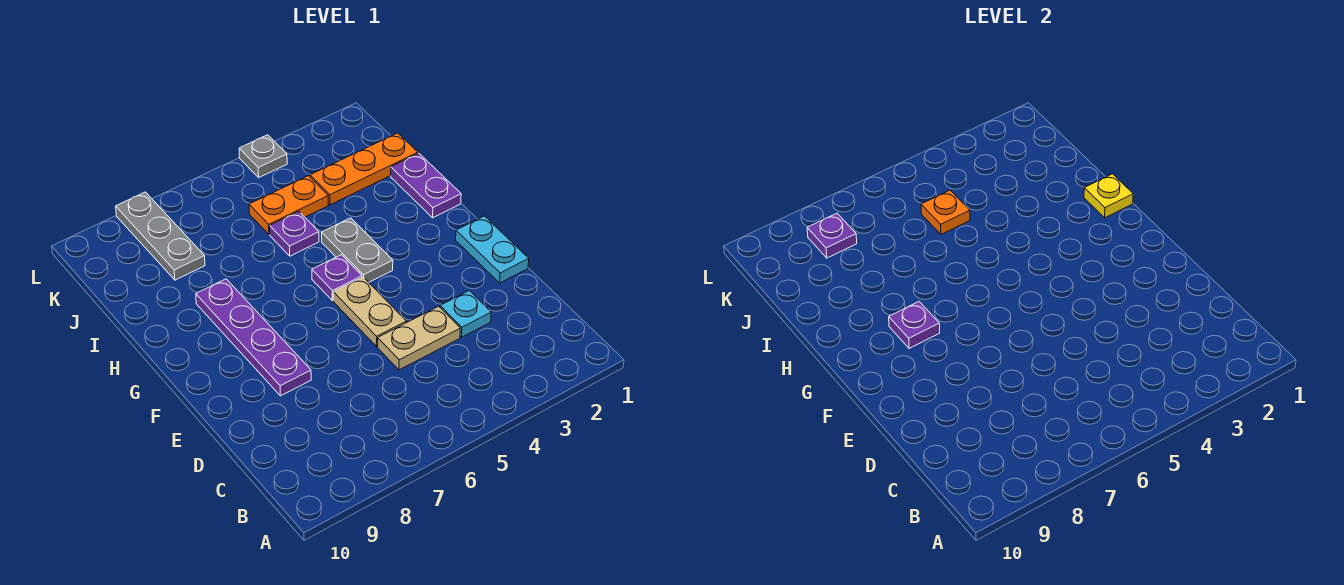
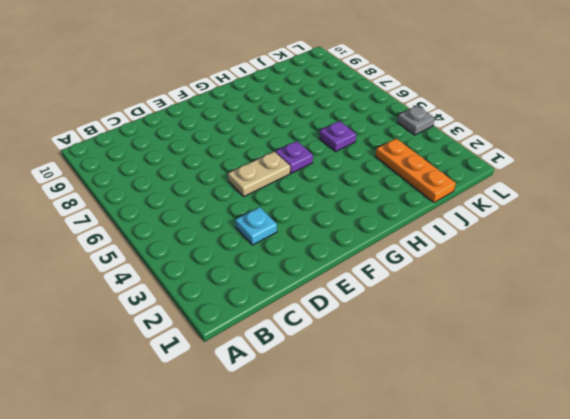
none -> tan 1x2 plate [378,306,460,370]
none -> cyan 1x2 plate [456,216,529,283]
none -> purple 1x4 plate [196,279,311,396]

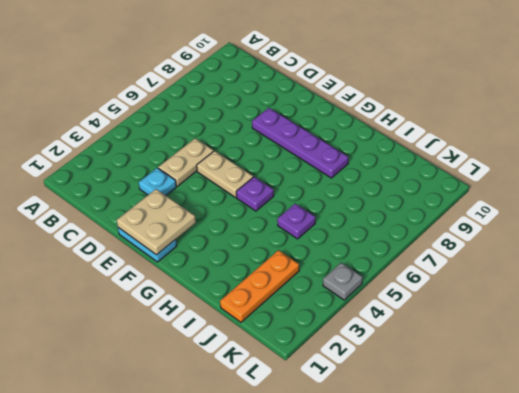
tan 2x2 plate [117,189,196,255] -> none
none -> grey 1x2 plate [321,218,393,282]
none -> purple 1x2 plate [391,153,461,218]
none -> orange 1x2 plate [249,176,328,234]

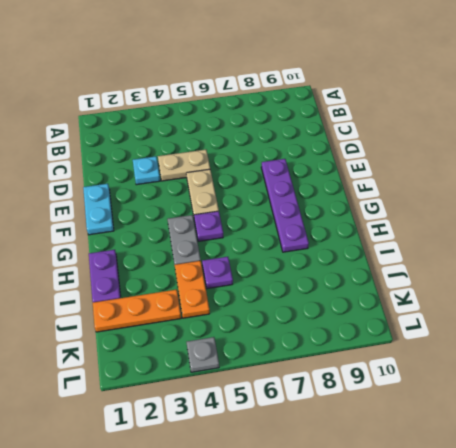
orange 1x2 plate [175,261,210,318] -> orange 1x2 plate turned to [249,176,328,234]
none -> grey 1x3 plate [116,192,205,280]
none -> purple 1x1 plate [889,302,940,348]
none -> yellow 1x1 plate [1084,174,1133,218]

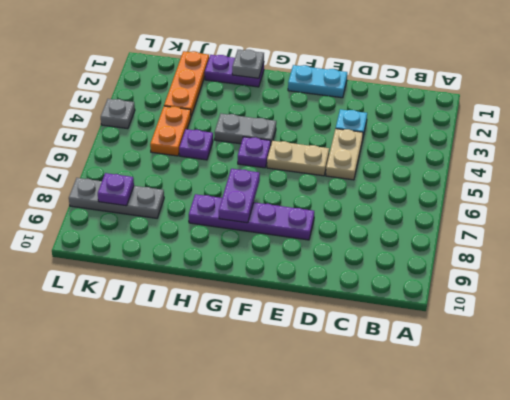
purple 1x2 plate [219,169,260,223] -> purple 1x1 plate [889,302,940,348]
grey 1x1 plate [232,50,264,78] -> yellow 1x1 plate [1084,174,1133,218]
none -> orange 1x1 plate [921,190,970,234]

